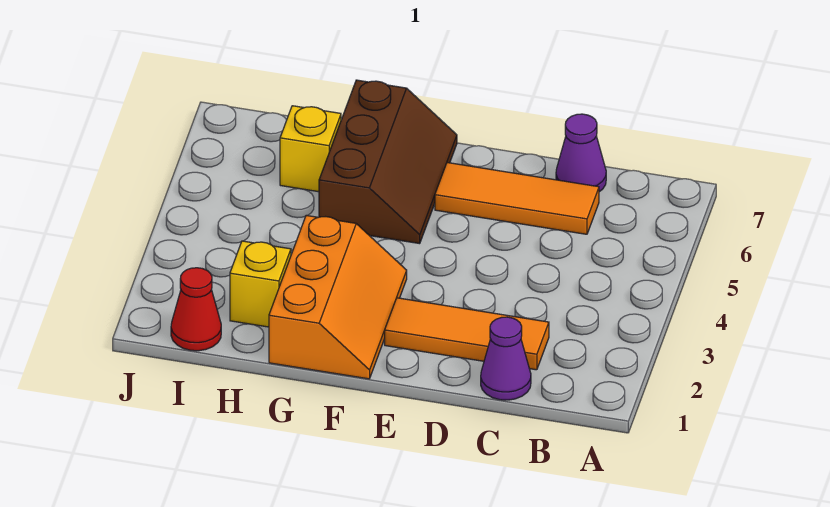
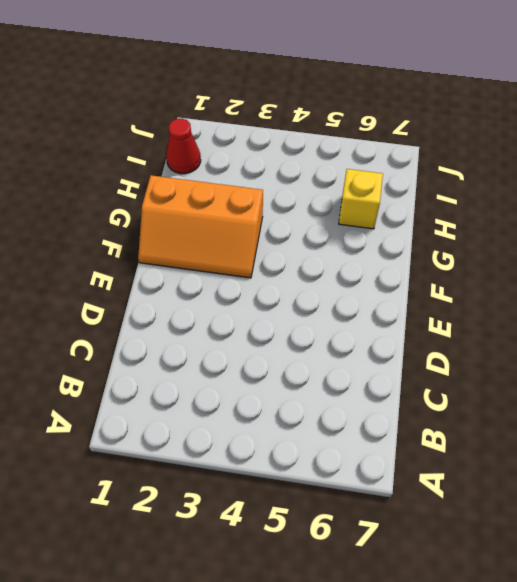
none -> purple 1x1 cone [481,317,531,400]
none -> orange 1x3 tile [385,298,549,370]

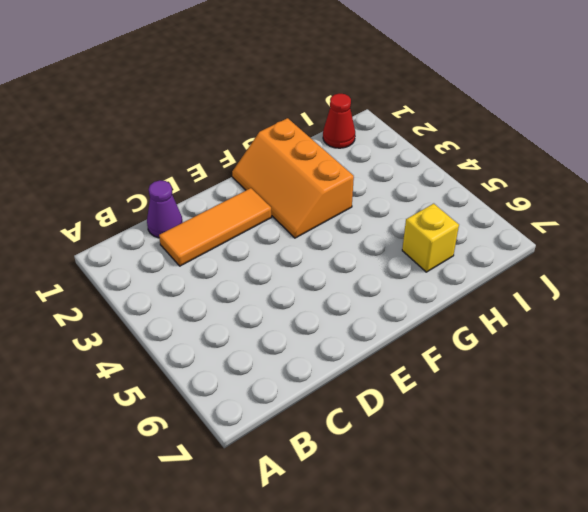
none -> orange 1x3 tile [435,163,599,234]
none -> purple 1x1 cone [556,114,606,192]

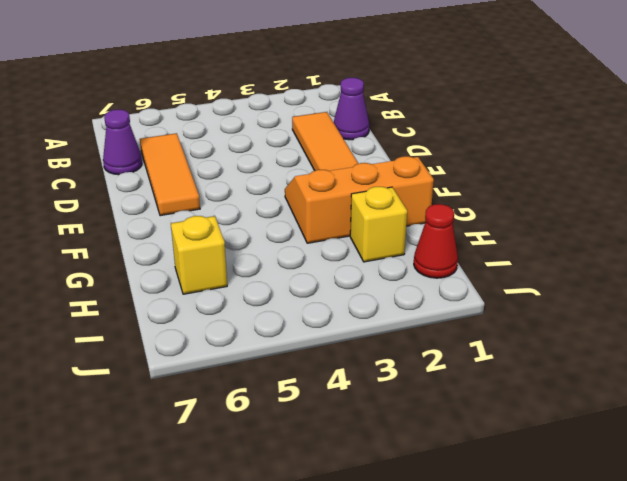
none -> brown 2x3 slope [319,80,457,244]

